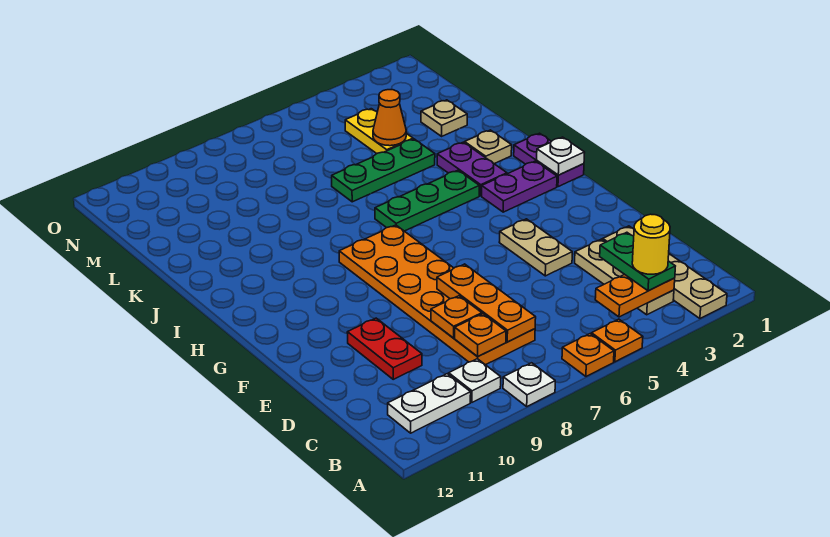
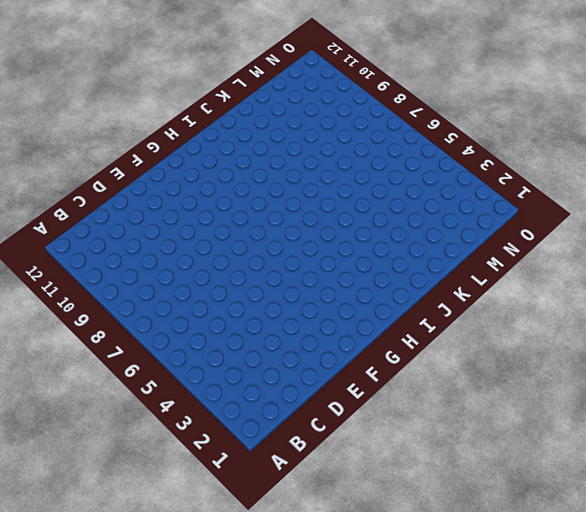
none -> tan 1x4 plate [603,226,727,318]
none -> orange 1x1 plate [592,319,643,362]
none -> orange 1x1 plate [562,334,614,376]

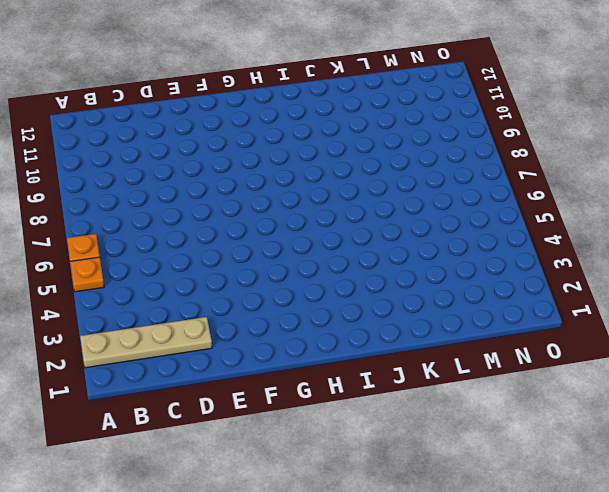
none -> white 1x1 plate [503,363,555,406]
none -> tan 1x3 plate [575,239,674,315]
none -> white 1x1 plate [449,359,501,402]

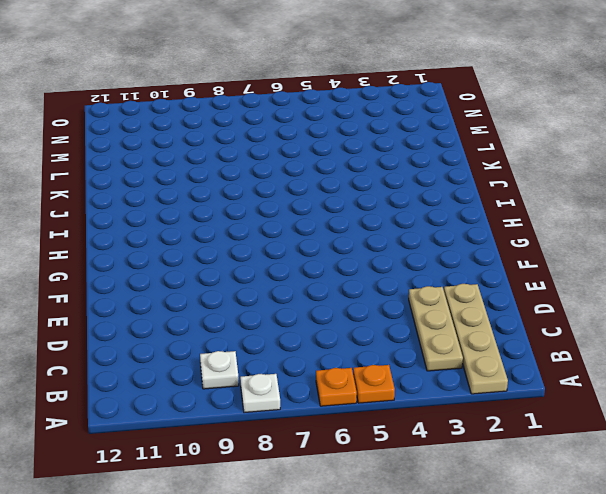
none -> white 1x2 plate [388,374,471,433]
none -> orange 2x6 plate [339,225,535,365]
none -> red 1x2 plate [347,318,422,379]

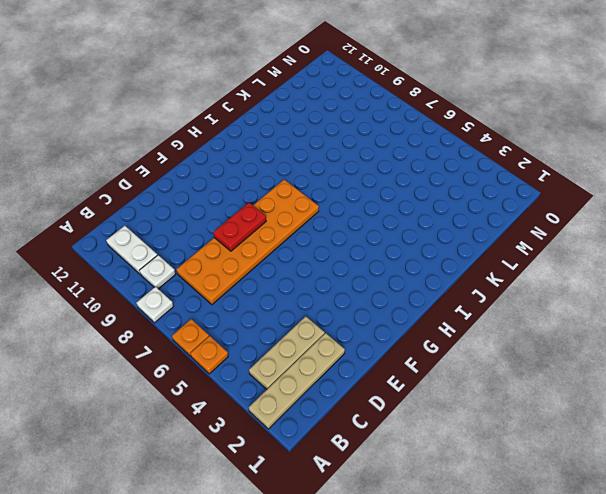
red 1x2 plate [213,203,266,251] -> red 1x2 plate moved to [347,318,422,379]
none -> tan 1x2 plate [499,219,572,276]
none -> purple 1x2 plate [514,133,584,187]
none -> purple 1x2 plate [482,161,557,212]

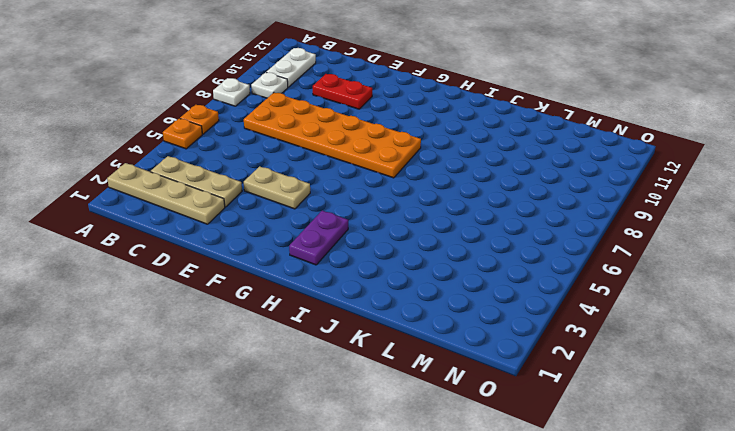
none -> purple 1x2 plate [514,133,584,187]
none -> purple 1x2 plate [437,142,507,196]
none -> green 1x3 plate [375,170,479,231]

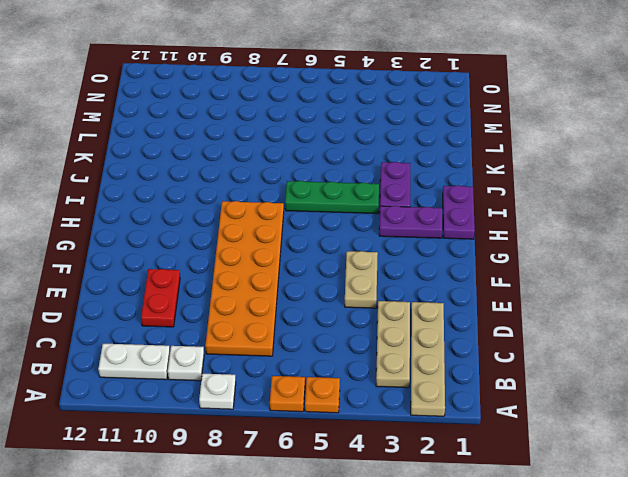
none -> tan 1x1 plate [465,130,512,164]
none -> green 1x3 plate [332,139,435,202]
none -> tan 1x1 plate [421,100,467,136]

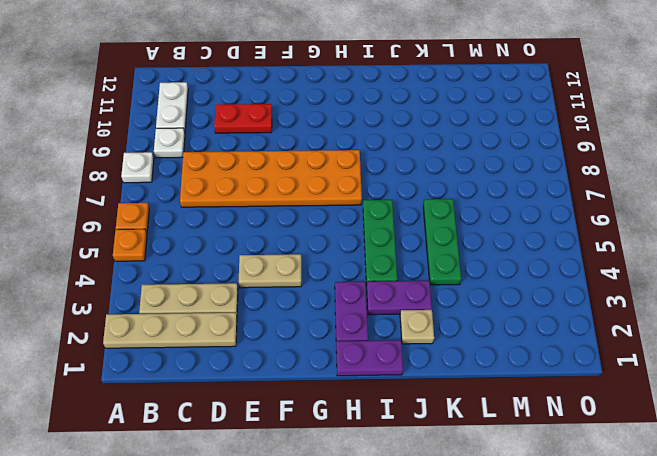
none -> tan 1x1 plate [421,100,467,136]
none -> yellow 1x2 plate [345,109,413,154]
none -> orange 1x2 plate [595,274,675,317]

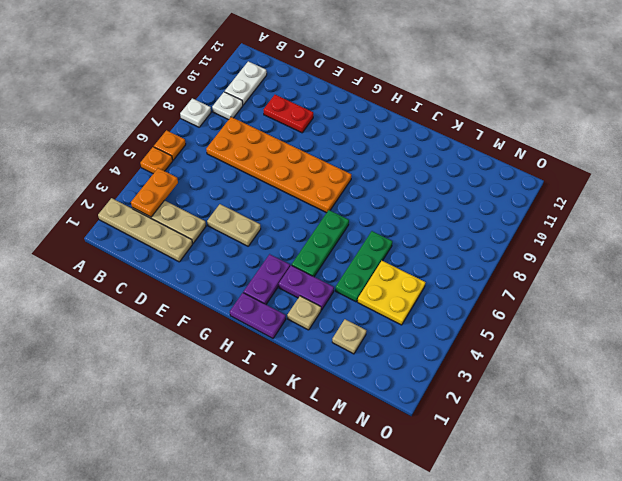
yellow 2x2 plate [358,261,425,325] -> yellow 1x2 plate [345,109,413,154]
none -> orange 1x3 plate [437,264,536,342]
none -> orange 1x1 plate [455,314,506,357]
none -> orange 1x1 plate [431,296,482,338]

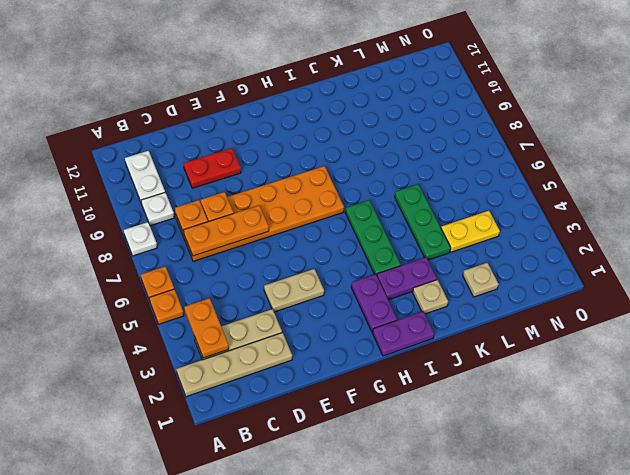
none -> white 1x1 plate [537,137,585,175]
none -> orange 1x1 cone [373,90,406,146]
none -> green 1x2 plate [600,232,675,291]

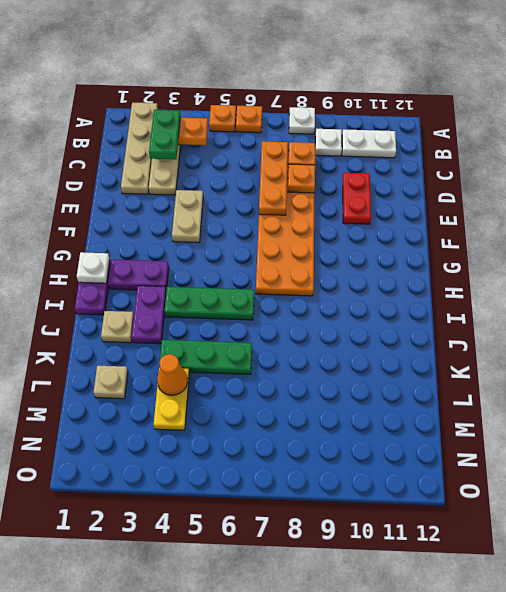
none -> yellow 1x1 round brick [632,214,670,274]

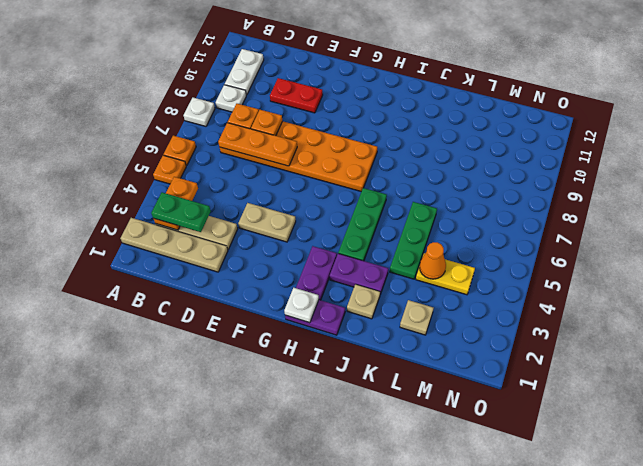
none -> yellow 1x1 round brick [632,214,670,274]

